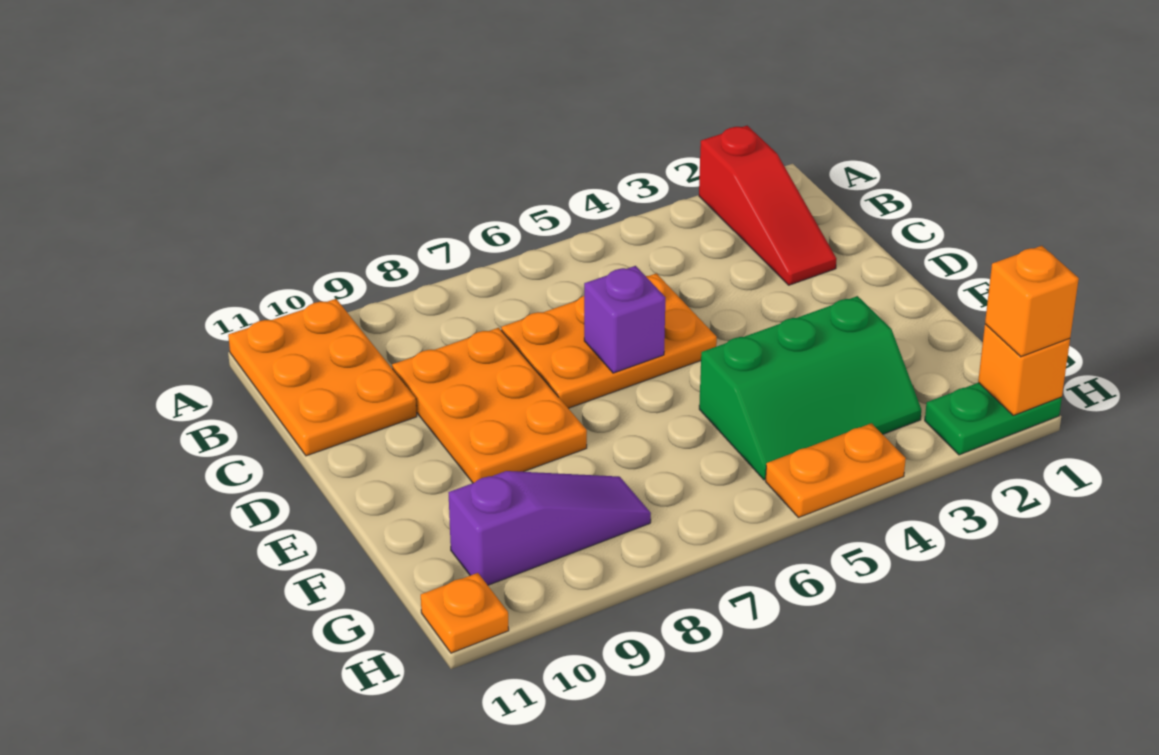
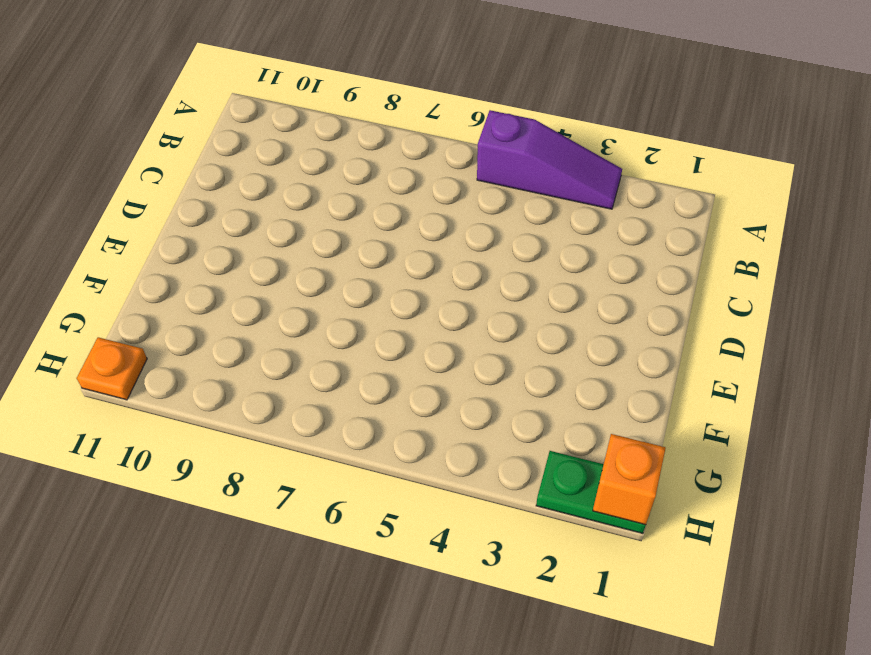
purple 1x3 slope [477,110,622,209] -> purple 1x3 slope moved to [449,471,651,585]
none -> red 1x3 slope [699,126,836,285]
none -> orange 2x3 plate [228,299,417,456]
none -> orange 2x3 plate [501,273,717,408]

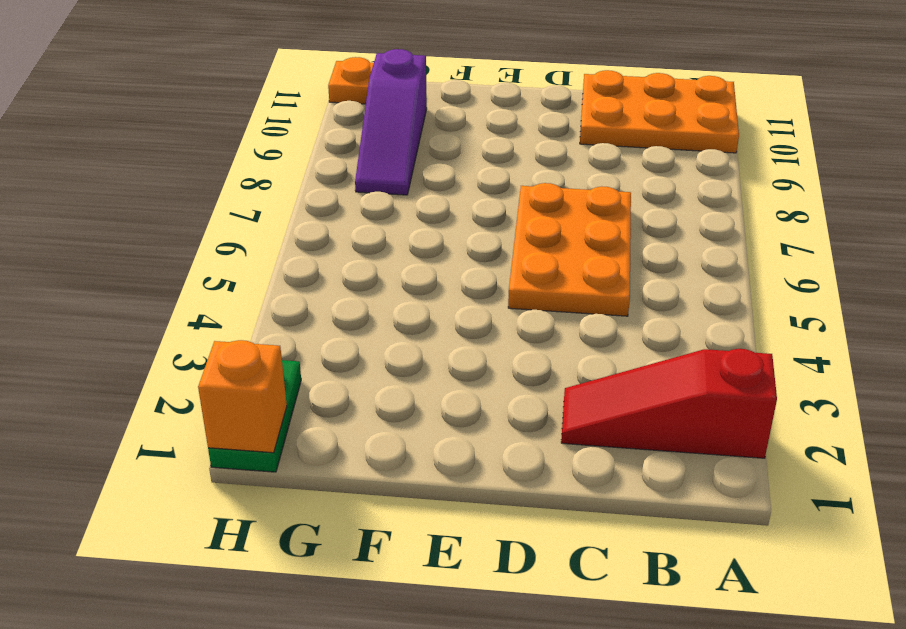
none -> orange 2x3 plate [392,328,587,483]
none -> green 2x3 slope [699,296,921,480]
none -> orange 1x2 plate [765,423,906,518]

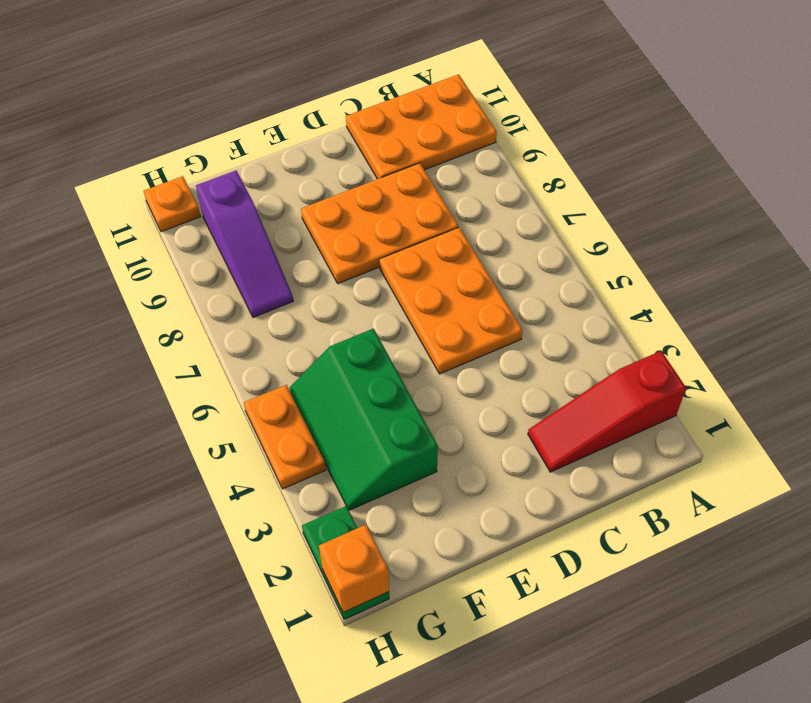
none -> purple 1x1 brick [584,266,665,373]
none -> orange 1x1 brick [985,246,1079,357]

